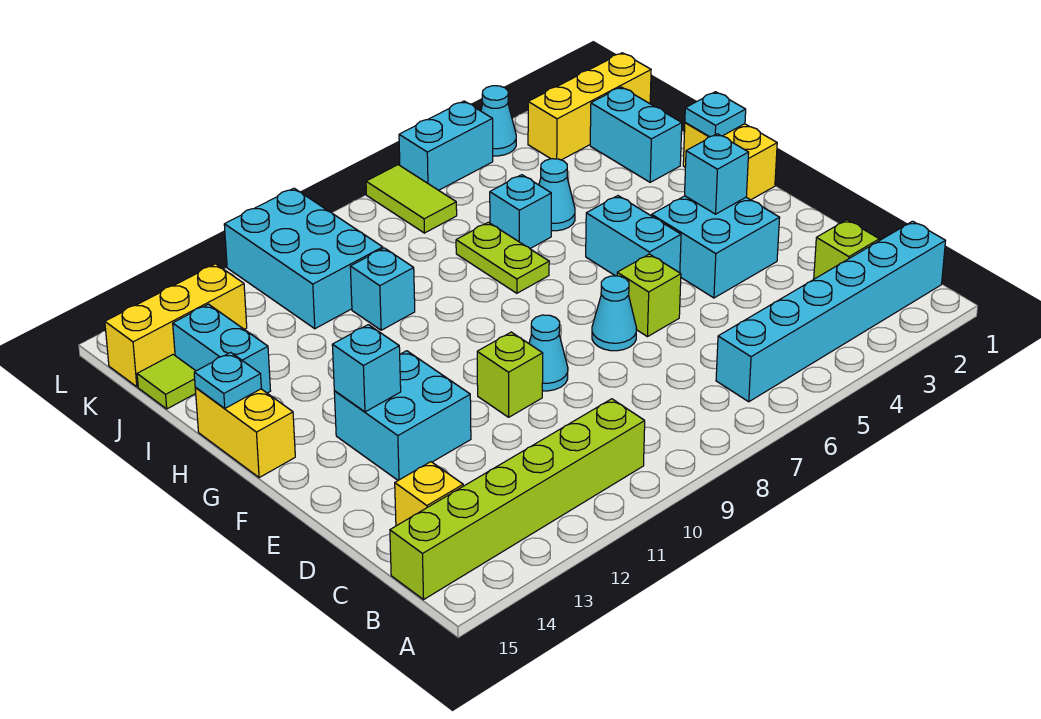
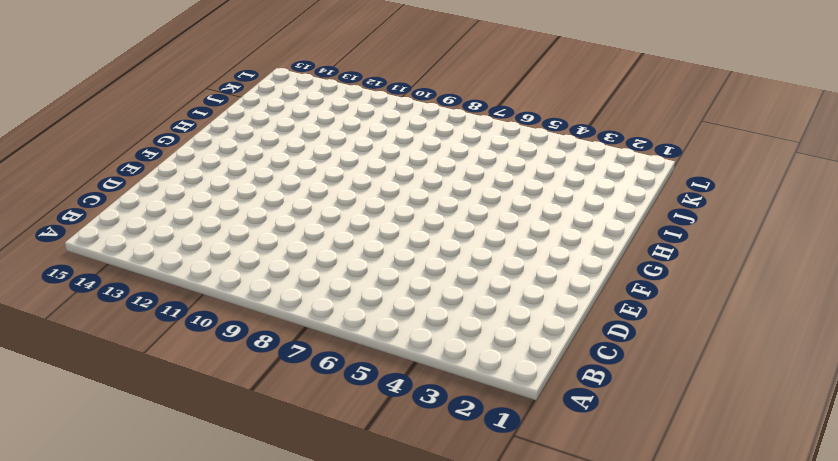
none -> cyan 1x6 brick [716,221,945,402]
none -> lime 1x6 brick [390,399,645,600]
none -> lime 1x1 brick [814,220,879,279]
none -> yellow 1x1 brick [395,462,463,526]

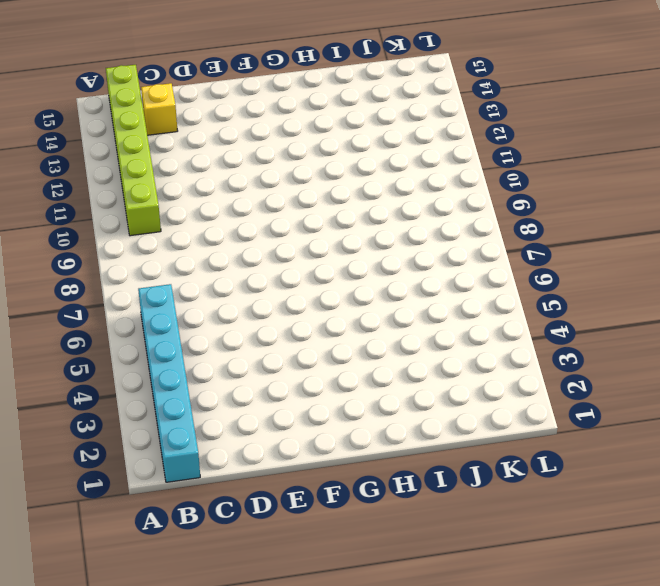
none -> lime 1x1 brick [814,220,879,279]
none -> cyan 2x2 brick [652,196,780,298]
none -> lime 1x1 brick [617,254,681,337]
none -> cyan 1x1 cone [592,276,637,351]

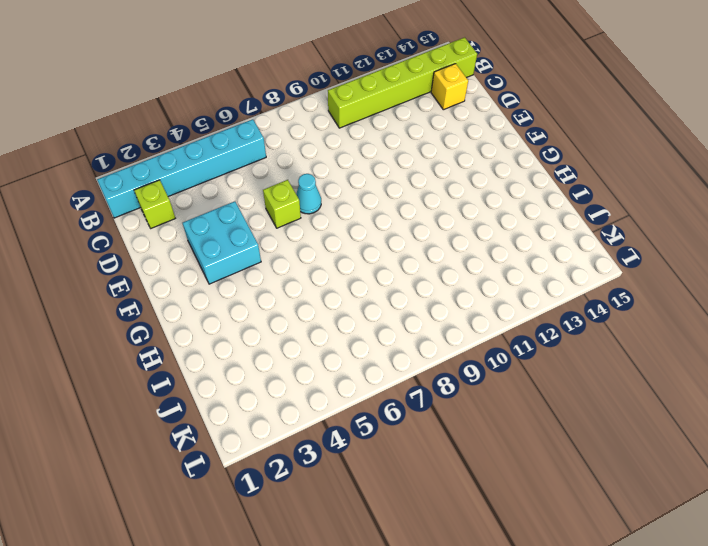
none -> cyan 1x1 cone [529,315,568,391]
none -> lime 1x1 brick [477,332,543,417]
none -> cyan 2x2 brick [334,351,471,480]
none -> cyan 1x2 brick [586,196,681,276]

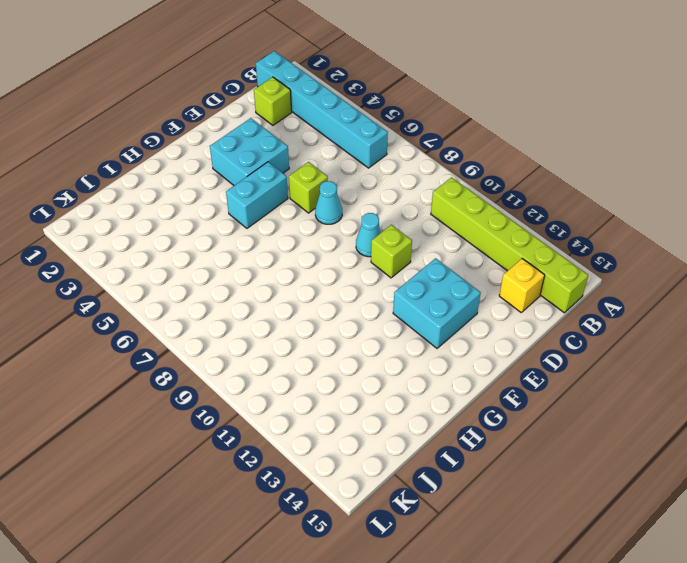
none -> yellow 1x2 brick [683,123,777,200]
none -> yellow 1x2 brick [195,387,295,478]
none -> lime 1x2 plate [456,222,549,293]
none -> cyan 1x2 brick [590,87,682,182]

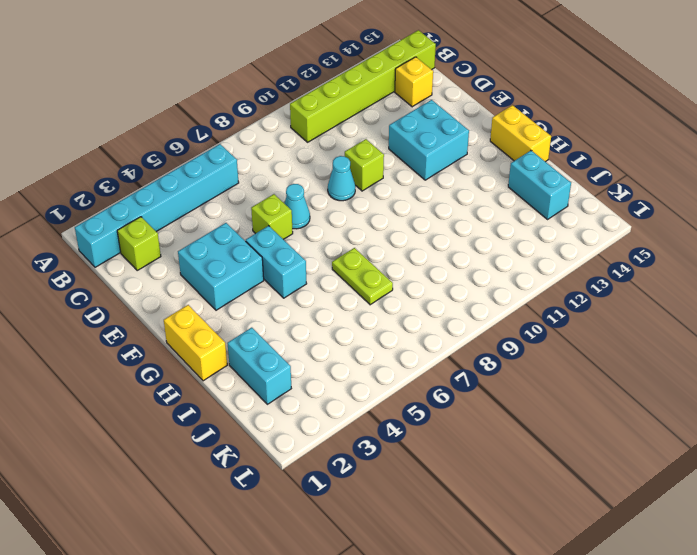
none -> cyan 1x1 cone [539,159,575,231]
none -> cyan 1x1 brick [490,175,551,248]
none -> cyan 1x1 brick [350,248,415,330]
none -> cyan 2x3 brick [224,188,383,329]

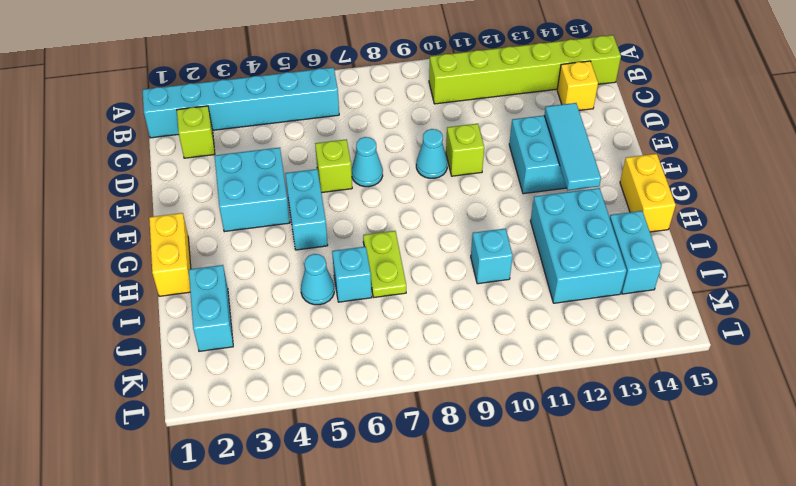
cyan 1x3 tile [544,103,601,190] -> cyan 1x1 brick [332,325,401,412]
cyan 2x3 brick [531,188,626,303] -> cyan 2x3 brick moved to [224,188,383,329]
none -> lime 1x1 tile [137,355,196,409]
none -> yellow 1x3 brick [528,53,651,160]
none -> lime 1x2 tile [366,165,457,233]
none -> yellow 1x3 brick [105,264,247,387]

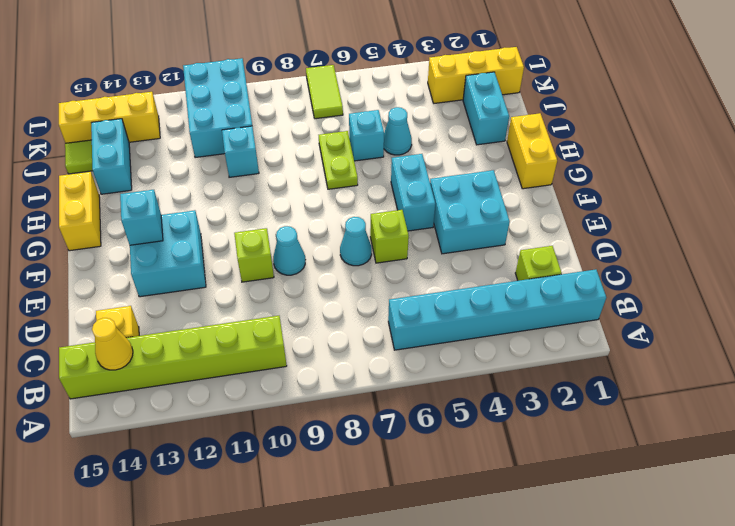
yellow 1x1 cone [92,318,133,370] -> none
none -> cyan 1x1 cone [481,86,516,156]
none -> cyan 1x2 brick [399,101,493,190]
none -> cyan 1x1 brick [685,134,749,214]
none -> cyan 1x1 plate [685,92,746,137]

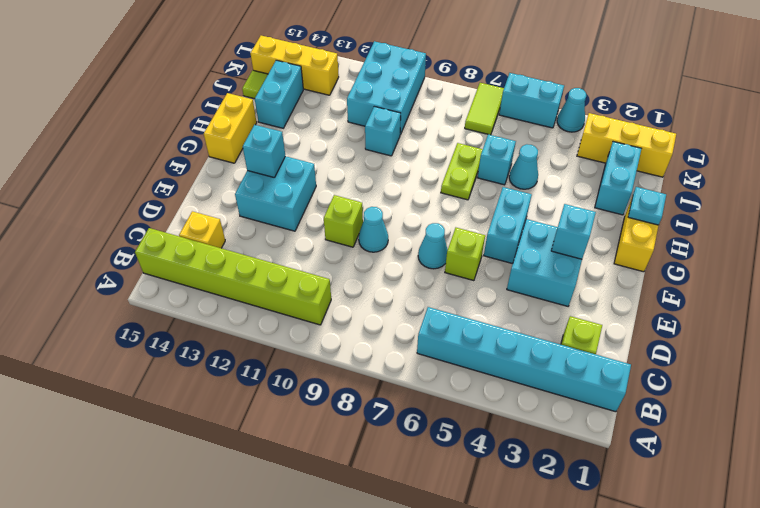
none -> cyan 1x1 plate [194,352,261,408]

